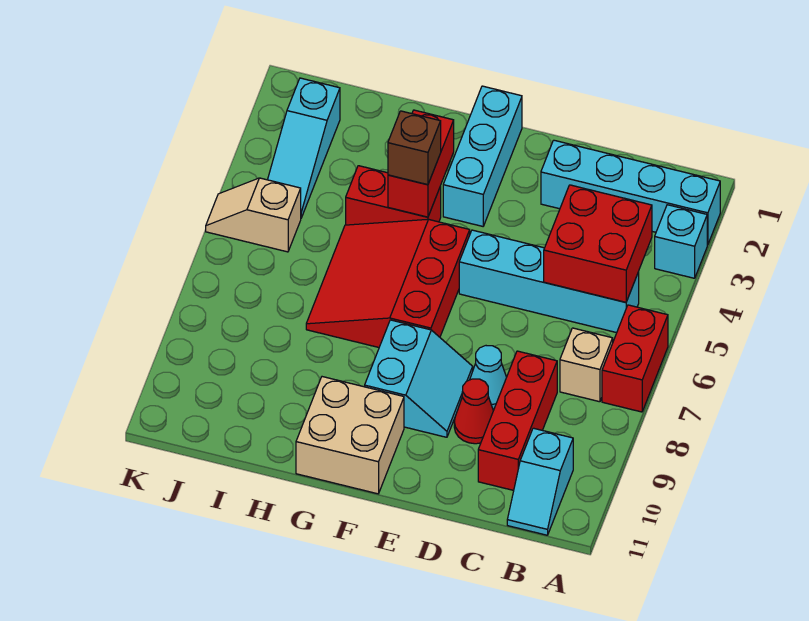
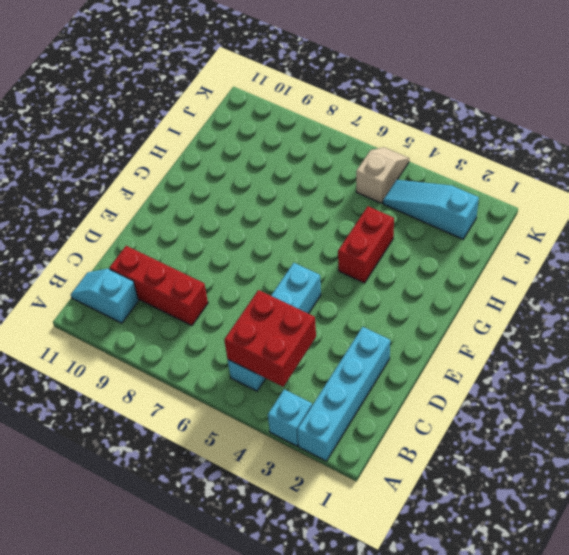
none -> red 1x2 brick [602,305,668,412]
none -> tan 1x1 brick [560,328,613,402]
none -> cyan 1x1 cone [470,346,507,410]

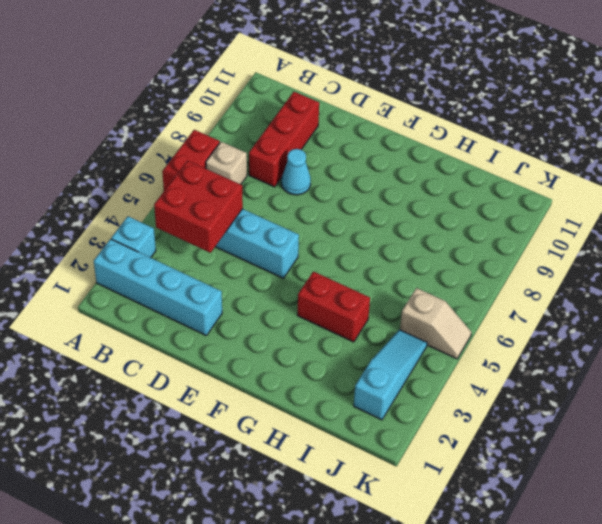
none -> cyan 1x2 slope [507,428,573,535]
none -> red 1x1 cone [454,379,493,444]
none -> cyan 2x2 slope [365,320,473,437]

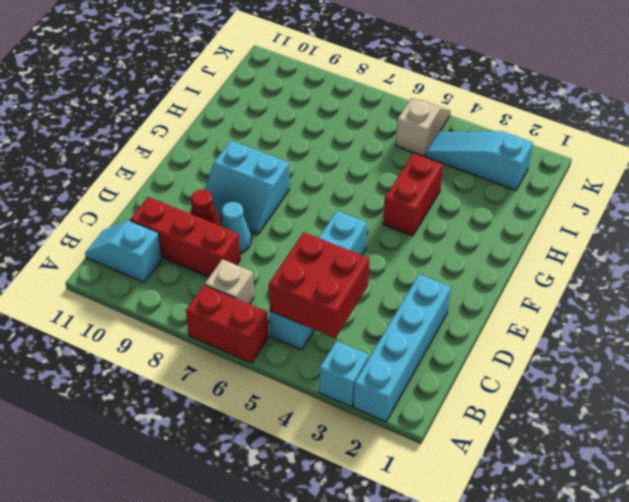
none -> cyan 1x3 brick [443,86,522,226]
none -> red 3x3 slope [306,219,470,347]
none -> tan 2x2 brick [296,377,404,494]

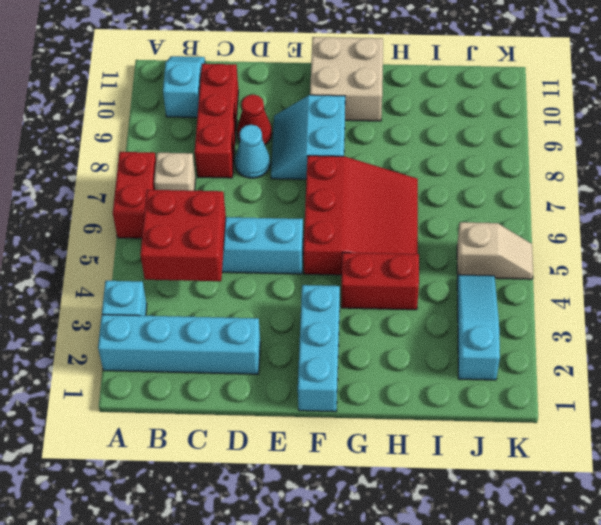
none -> red 1x2 brick [388,110,454,217]
none -> brown 1x1 brick [388,111,441,185]

